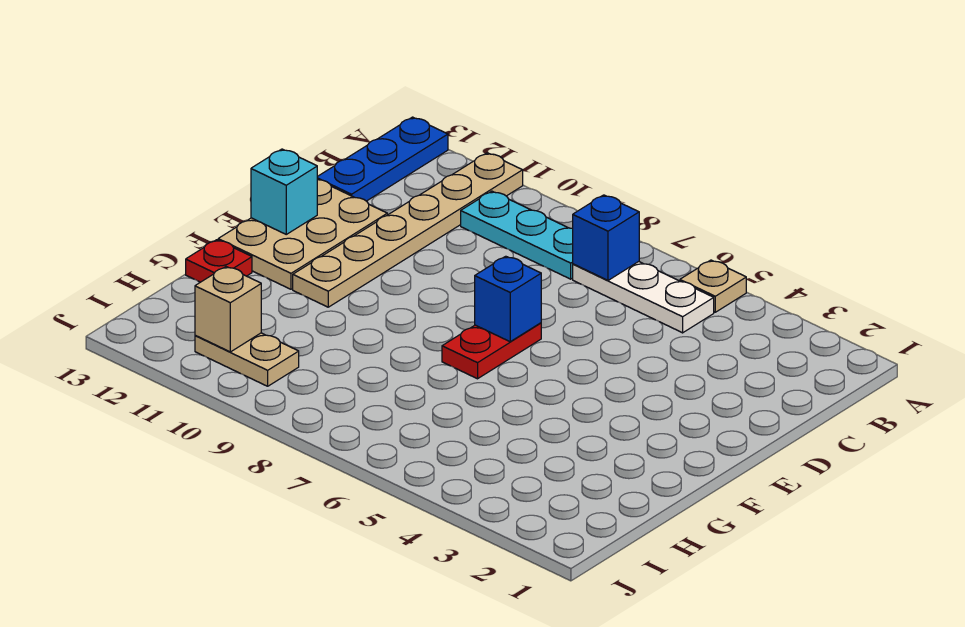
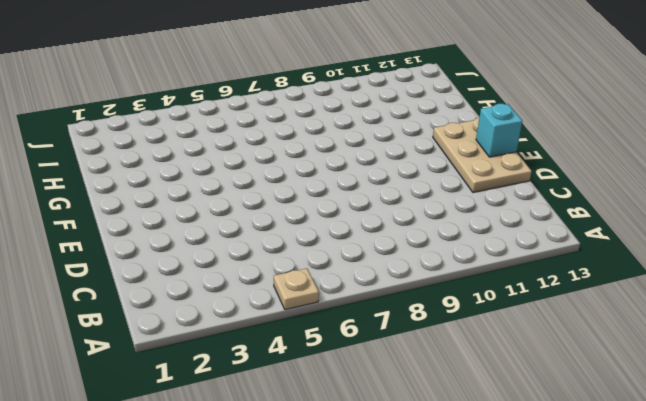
none -> tan 1x6 plate [293,153,523,307]
none -> blue 1x3 plate [317,117,448,201]
none -> white 1x3 plate [573,262,714,333]

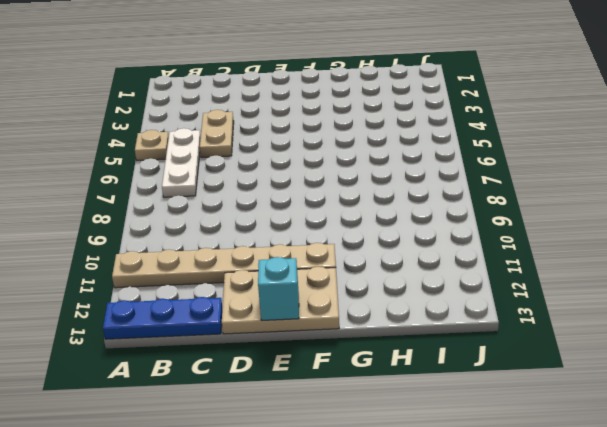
tan 1x2 plate [200,110,234,157] -> tan 1x2 plate moved to [195,333,299,386]
none -> cyan 1x3 plate [461,191,573,279]
none -> red 1x2 plate [442,323,541,379]
none -> red 1x1 plate [186,240,252,282]

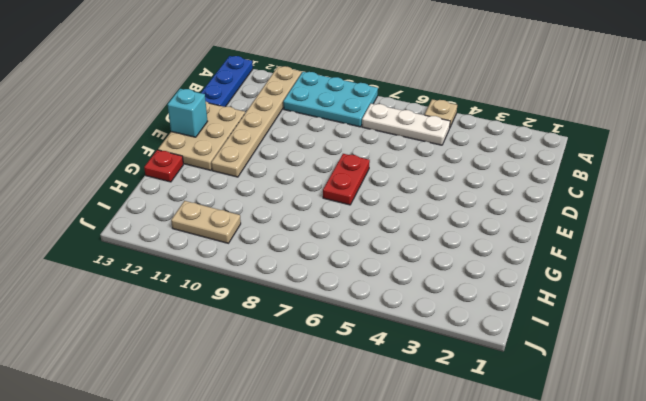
cyan 2x3 plate [283,72,378,127] -> cyan 1x3 plate [461,191,573,279]
none -> blue 1x1 brick [573,195,639,280]
none -> blue 1x1 brick [475,256,541,342]
none -> tan 1x1 brick [195,267,261,352]

